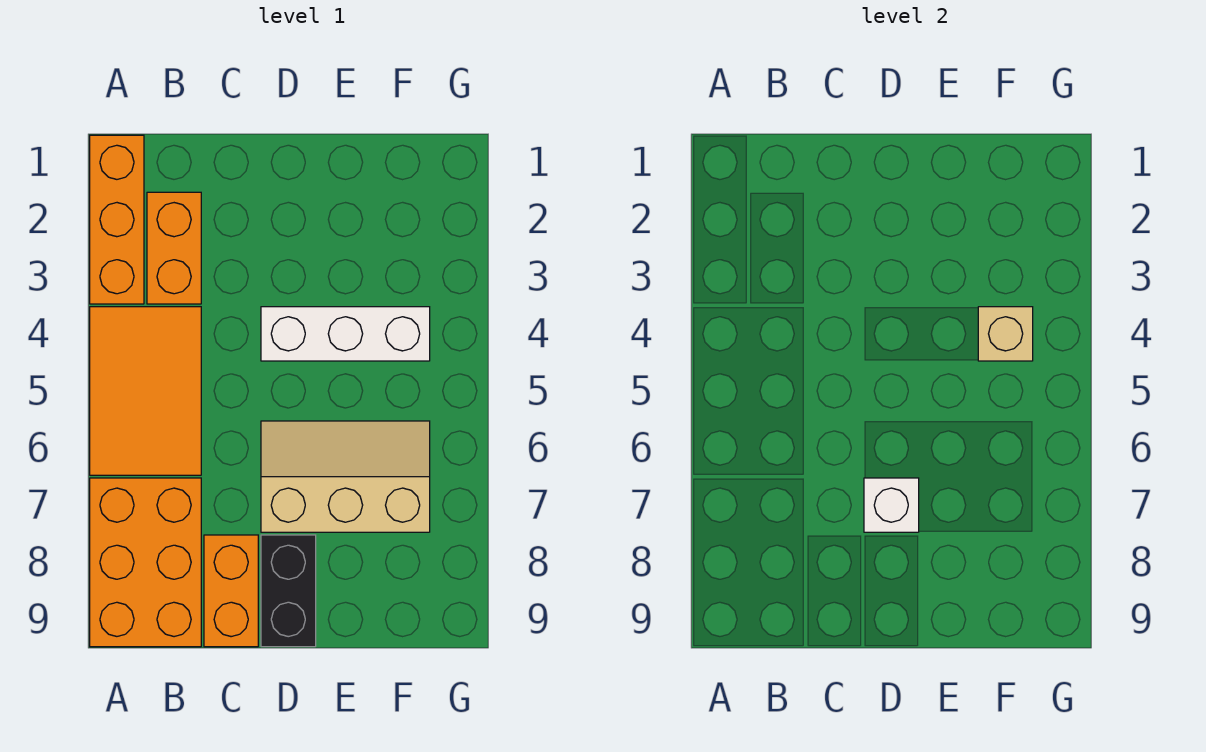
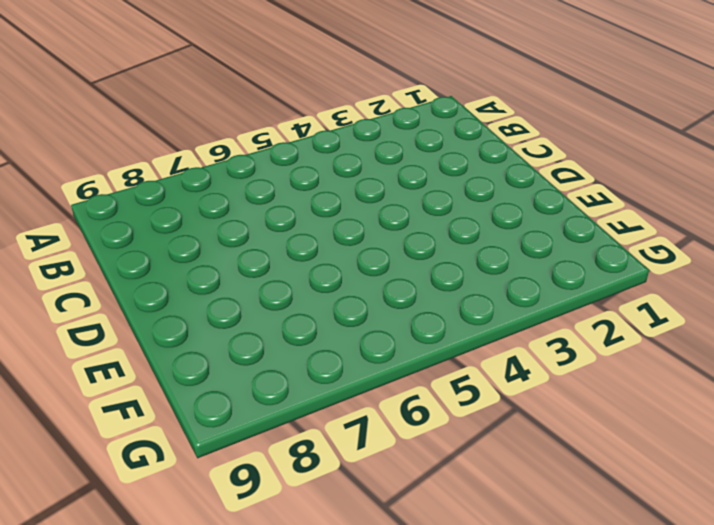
none -> orange 1x3 brick [90,135,144,304]
none -> orange 2x3 tile [90,307,201,475]

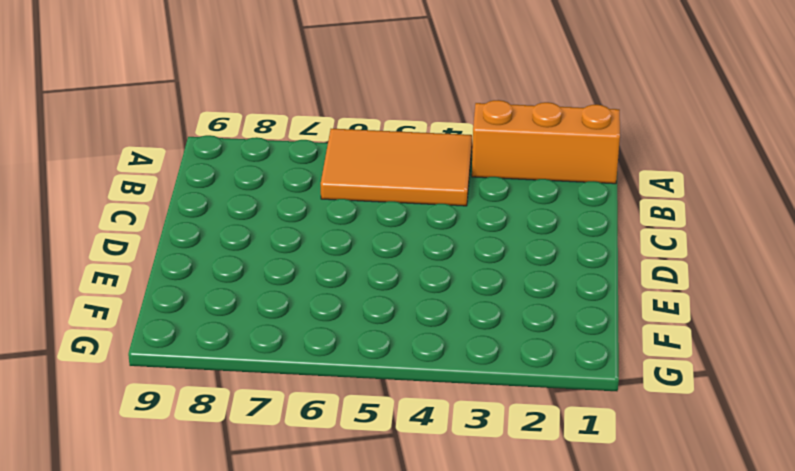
none -> orange 2x3 brick [90,478,201,647]
none -> orange 1x2 brick [147,192,201,304]

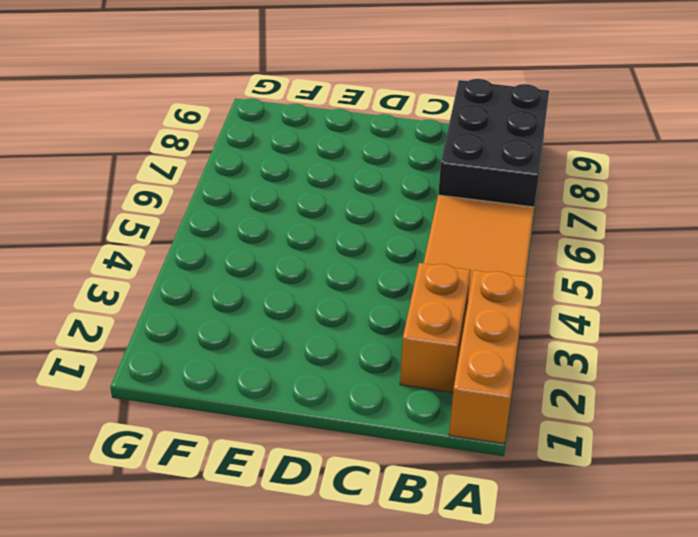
black 2x3 brick [438,79,549,207] -> orange 2x3 brick [90,478,201,647]
none -> orange 1x2 brick [204,535,258,647]
none -> white 1x3 brick [261,307,430,361]

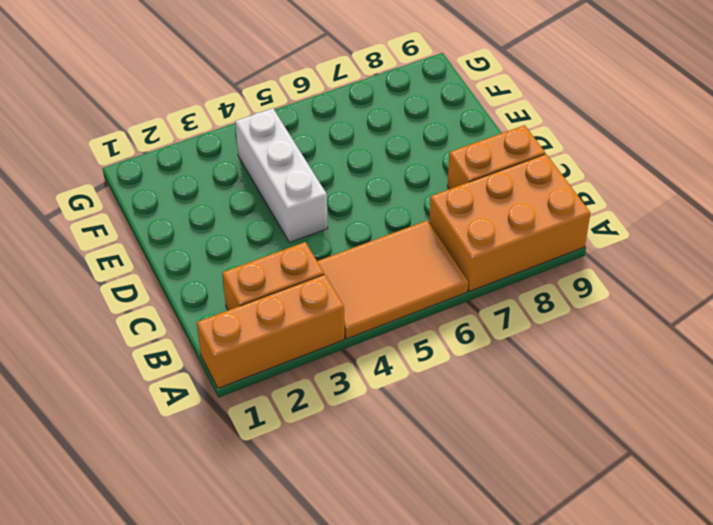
none -> tan 2x3 slope [261,421,430,532]
none -> black 1x2 brick [261,535,316,647]

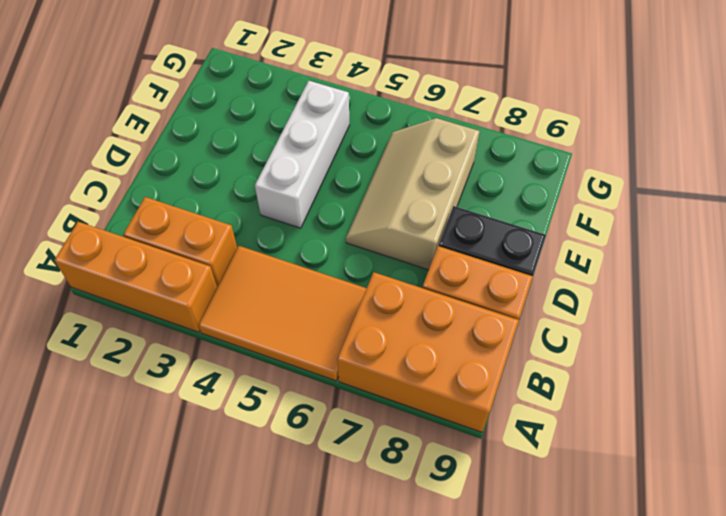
none -> white 1x1 brick [864,478,919,532]
none -> tan 1x1 brick [978,307,1033,361]

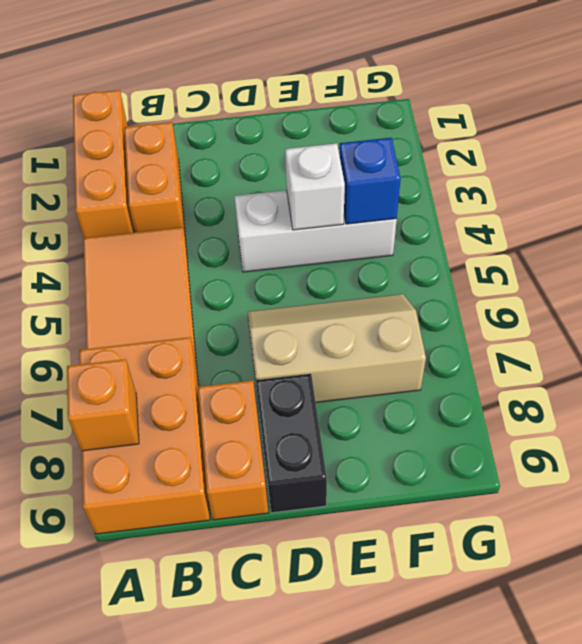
orange 1x1 brick [67,359,139,451] -> none
white 1x1 brick [285,143,345,230] -> white 1x1 brick moved to [864,478,919,532]
blue 1x1 brick [340,138,401,224] -> tan 1x1 brick [978,307,1033,361]

